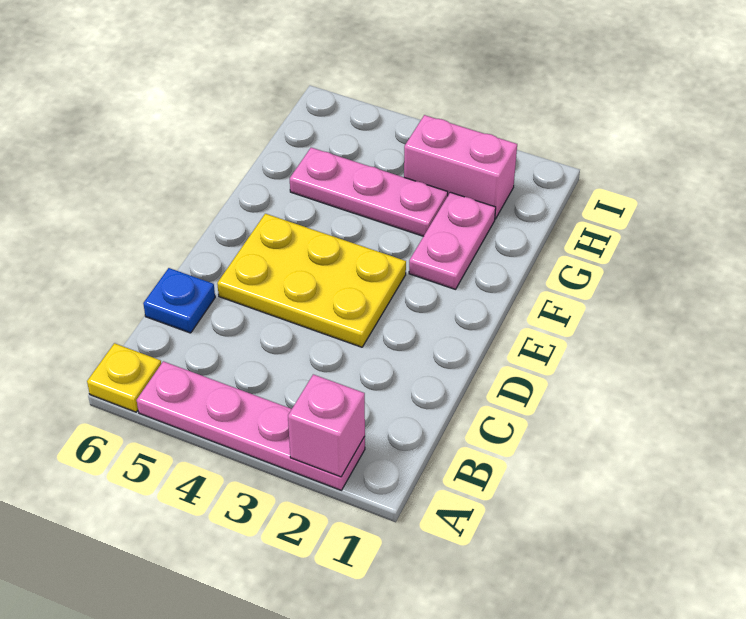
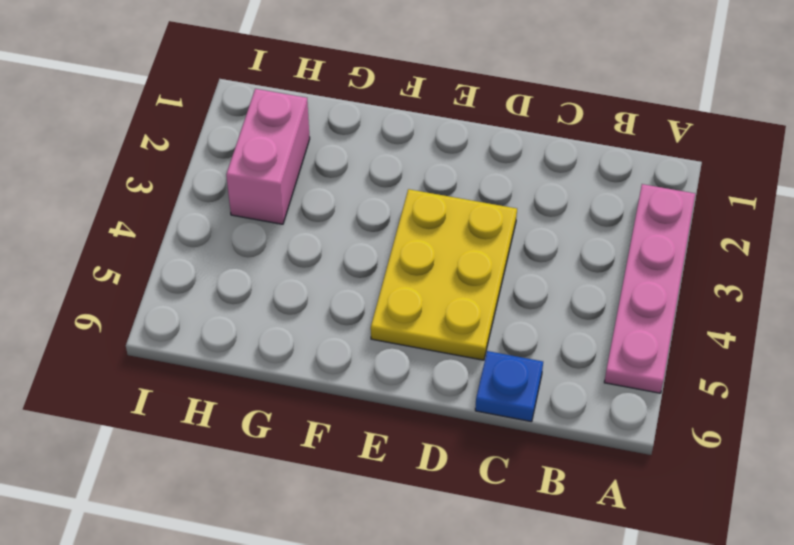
none -> yellow 1x1 plate [87,343,161,412]
none -> pink 1x2 plate [409,192,496,289]

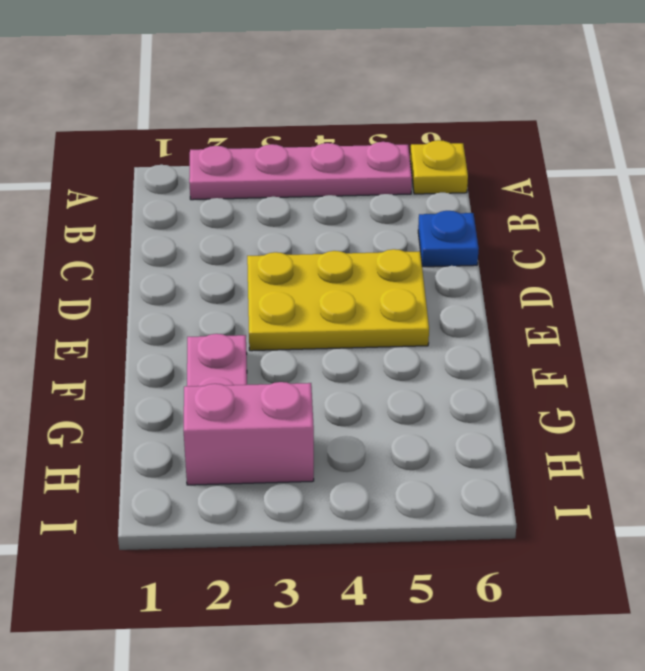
none -> pink 1x3 plate [290,148,448,236]
none -> pink 1x1 brick [288,374,365,477]

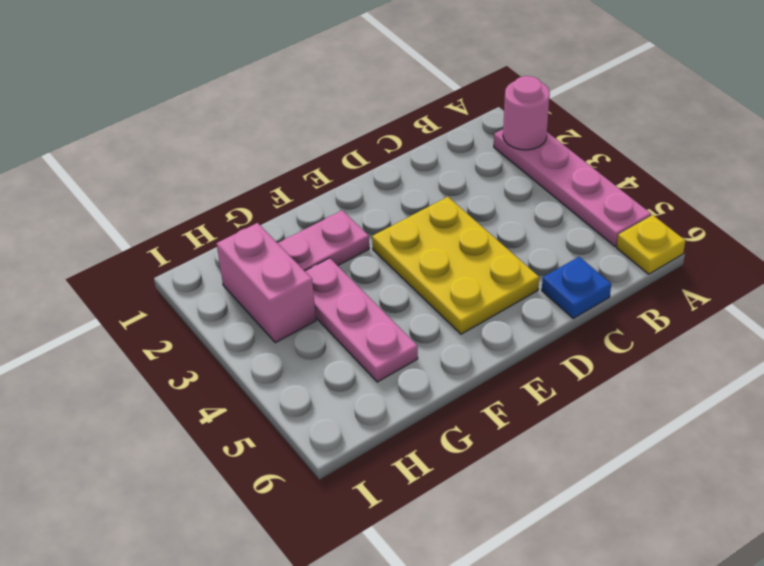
pink 1x1 round brick [503,76,550,150] -> pink 1x1 brick [288,374,365,477]

